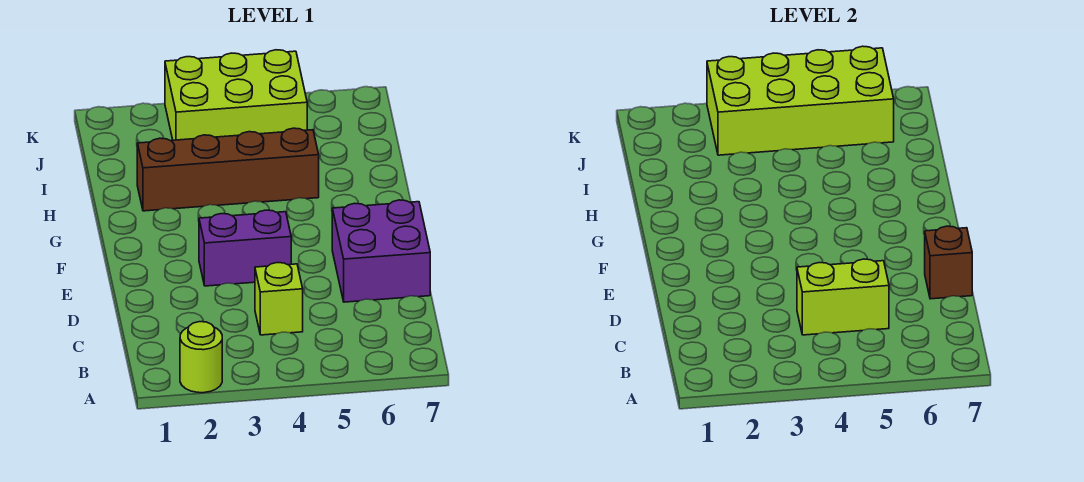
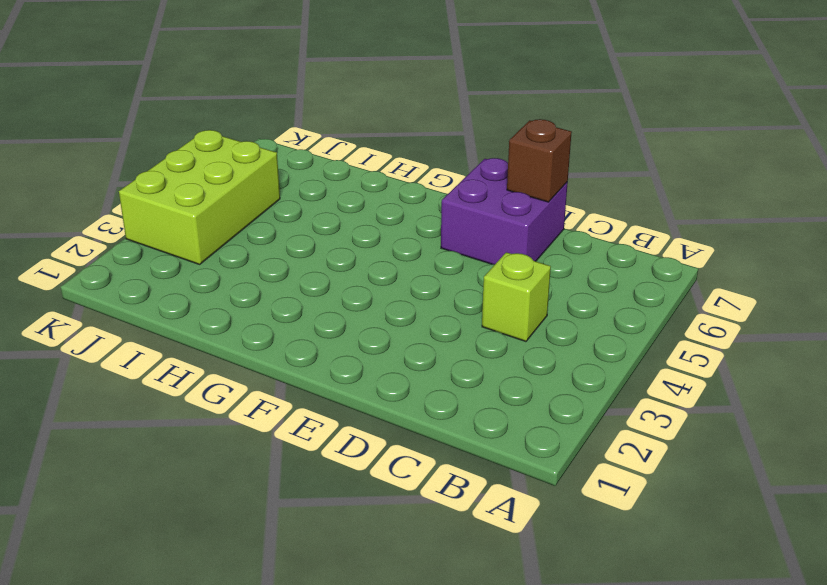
none -> lime 1x1 round brick [180,322,222,393]
none -> purple 1x2 brick [199,210,291,286]

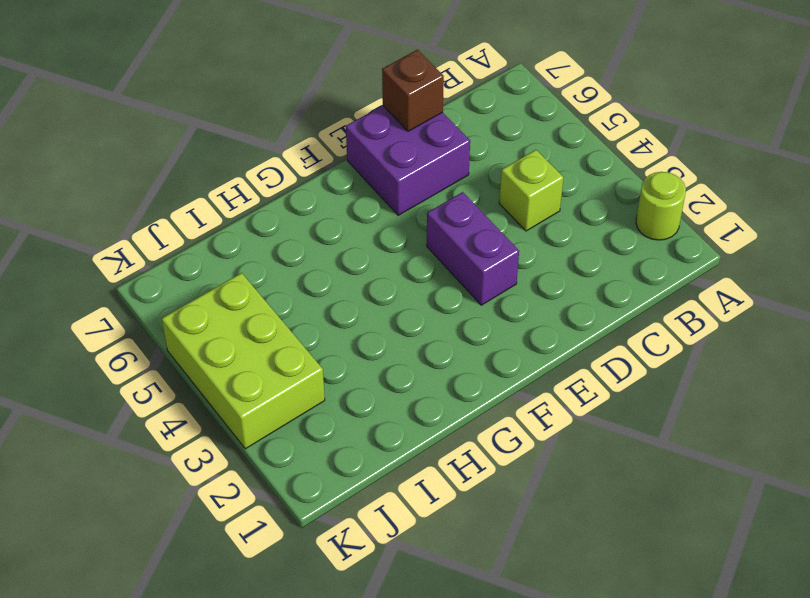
none -> brown 1x4 brick [137,128,319,211]
none -> lime 1x2 brick [797,259,889,335]

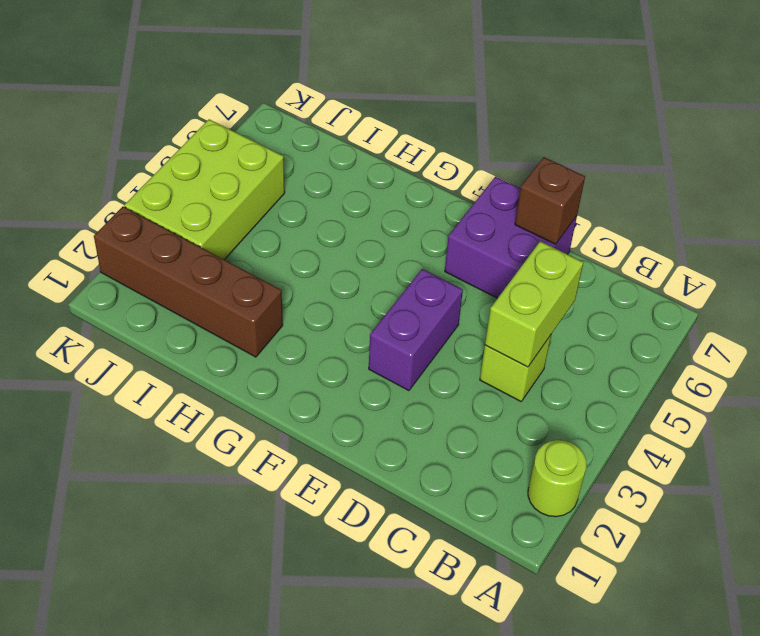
brown 1x4 brick [94,207,283,357] -> brown 1x4 brick turned to [137,128,319,211]
none -> lime 2x4 brick [707,46,894,155]

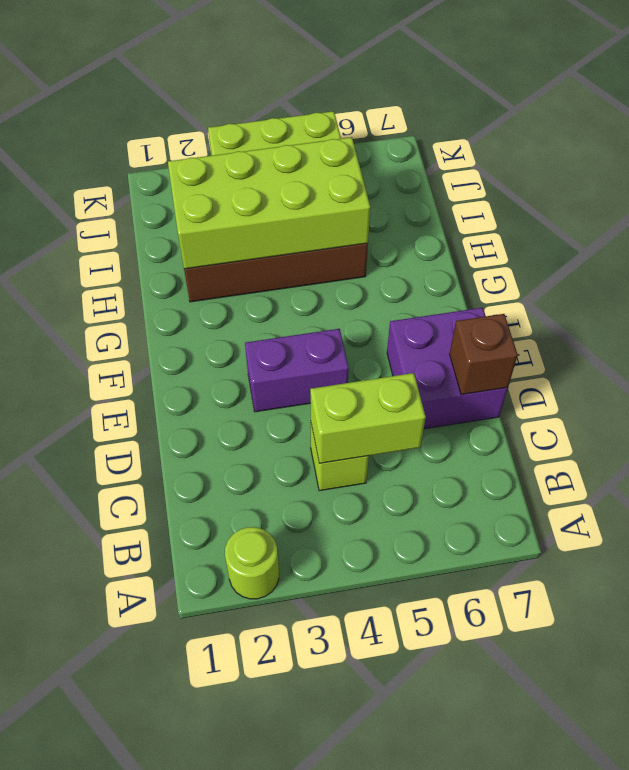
lime 2x4 brick [168,137,370,269] -> lime 2x4 brick moved to [707,46,894,155]

